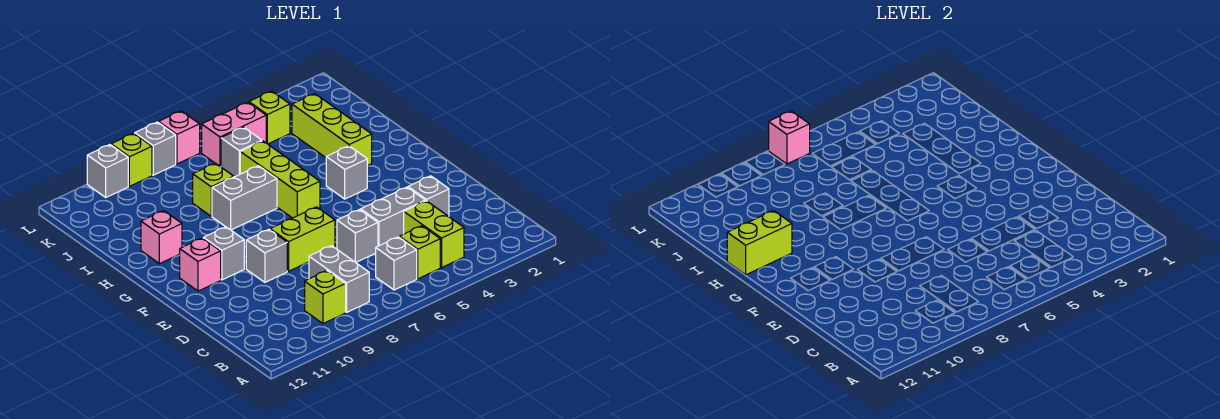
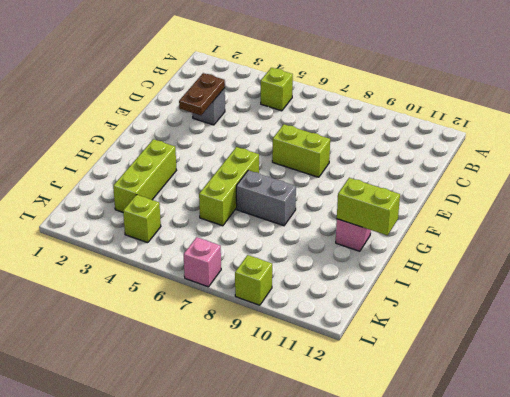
brown 1x2 plate [179,73,225,115] -> none
none -> lime 1x2 brick [404,201,464,268]
none -> grey 1x1 brick [376,237,417,290]
none -> grey 1x2 brick [309,246,369,312]

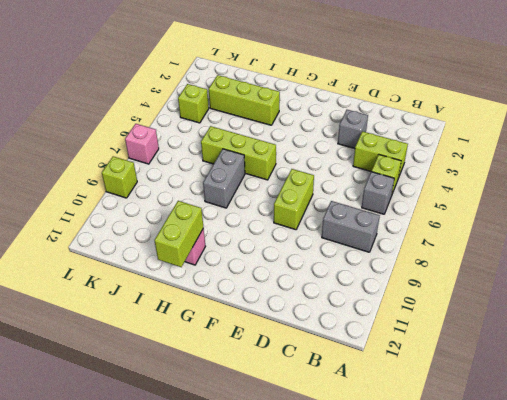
none -> lime 1x1 brick [305,271,346,324]
none -> grey 1x2 brick [361,187,425,246]
none -> grey 1x1 brick [337,210,378,262]

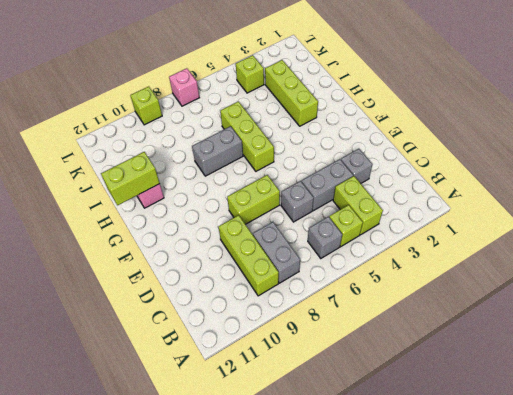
lime 1x3 brick [218,215,279,296] -> lime 1x1 brick [305,271,346,324]
none -> grey 1x1 brick [246,230,287,282]
none -> grey 1x1 brick [203,227,244,280]
none -> pink 1x1 brick [180,238,221,291]

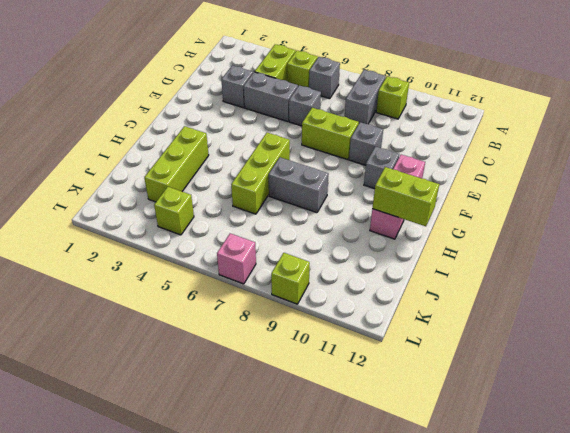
none -> grey 1x1 brick [326,146,367,199]
none -> lime 1x1 brick [193,163,234,216]
none -> grey 1x1 brick [221,127,262,177]

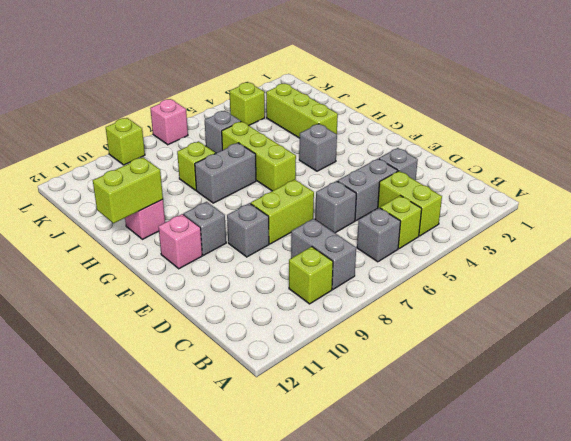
none -> pink 1x2 brick [202,102,266,166]
none -> grey 1x1 brick [135,122,176,175]
none -> grey 1x1 brick [87,145,128,197]

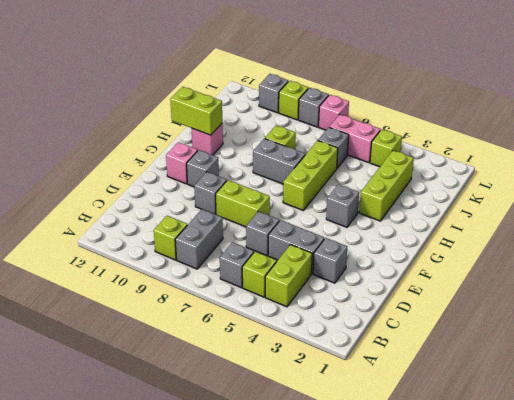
none -> pink 1x1 brick [769,111,810,164]

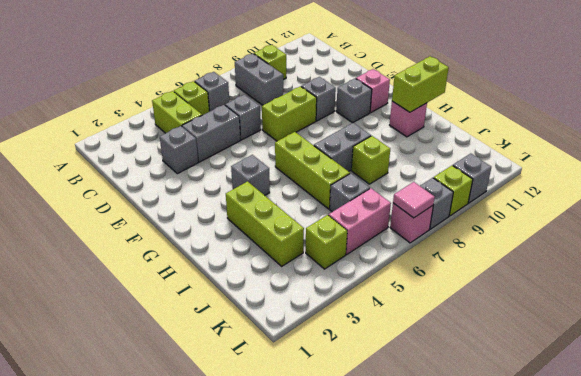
pink 1x1 tile [393,182,435,218] -> pink 1x1 brick [769,111,810,164]

